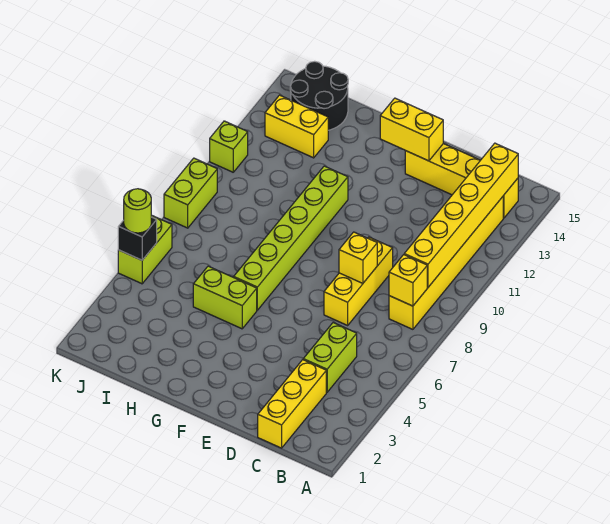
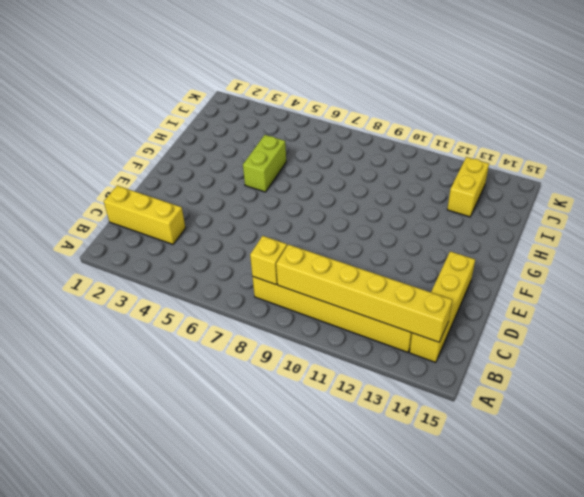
none -> lime 1x2 brick [303,323,357,392]
none -> yellow 1x3 brick [324,237,393,325]
none -> lime 1x6 brick [234,166,348,310]

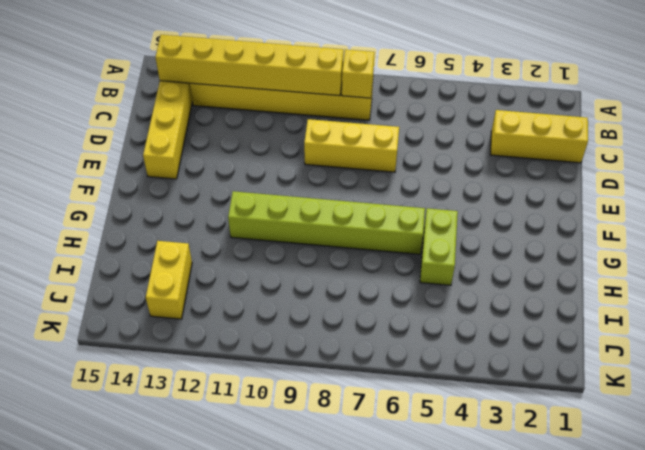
none -> lime 1x2 brick [303,323,357,392]
none -> black 2x2 round brick [290,61,348,130]
none -> lime 1x2 brick [118,215,172,284]

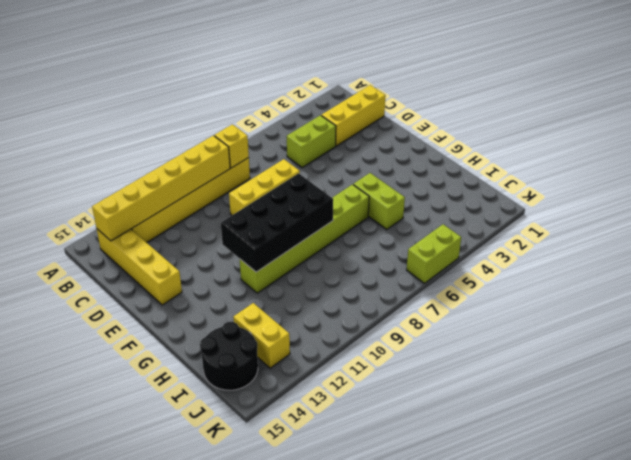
black 2x4 brick [221,173,333,272] -> none
none -> lime 1x2 brick [164,158,217,228]
none -> lime 1x1 brick [210,121,248,172]
none -> yellow 1x1 brick [339,232,377,283]

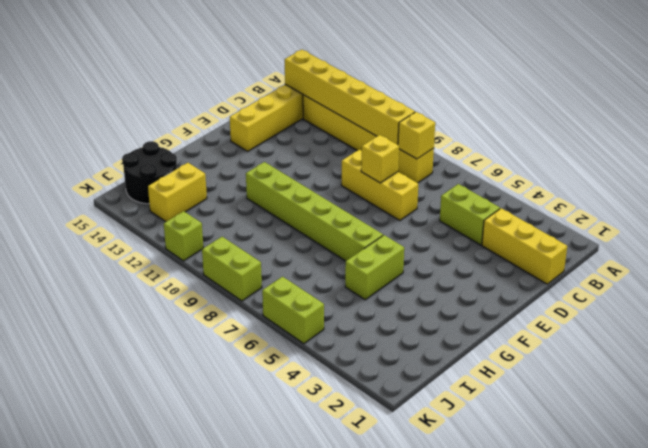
none -> yellow 1x2 brick [380,98,443,161]
none -> black 1x1 brick [118,217,157,260]
none -> lime 1x1 round brick [124,189,151,233]

